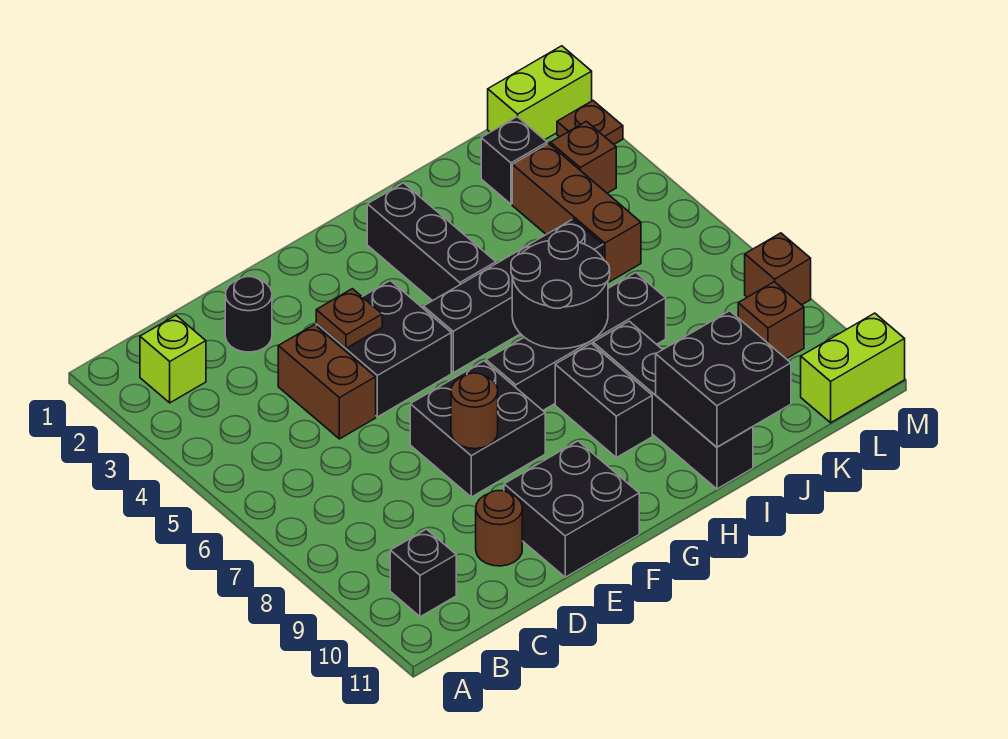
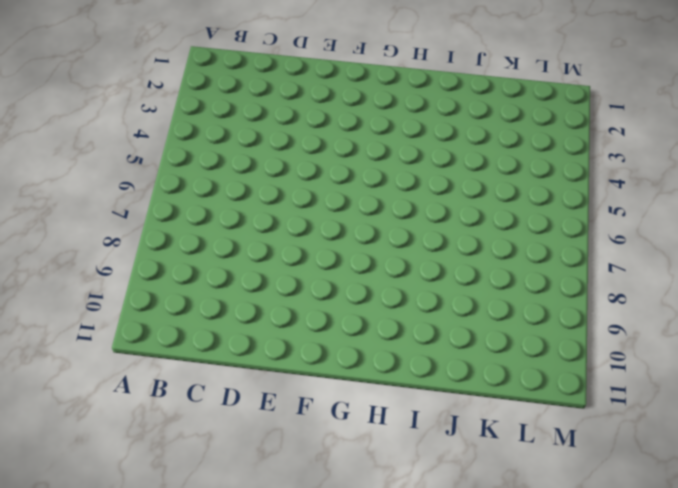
none -> lime 1x1 brick [140,316,206,403]
none -> black 1x1 brick [390,529,456,617]
none -> black 1x1 round brick [225,277,272,352]

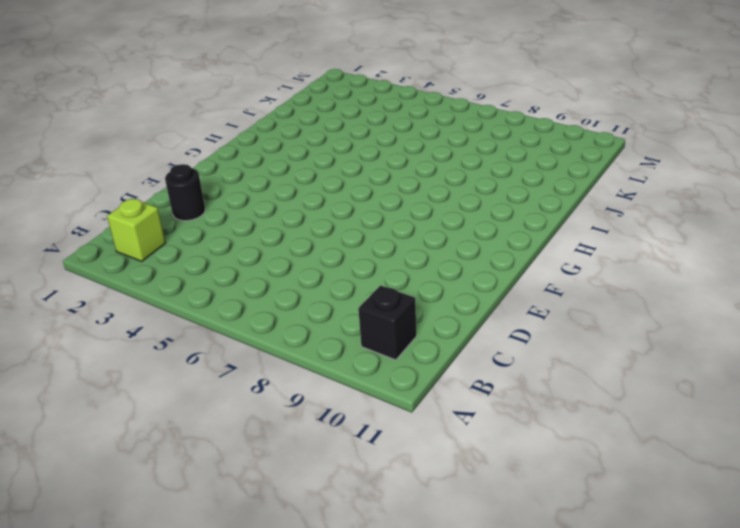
none -> brown 1x2 brick [278,325,376,439]
none -> brown 1x1 round brick [476,491,522,566]
none -> black 2x2 brick [316,281,451,417]

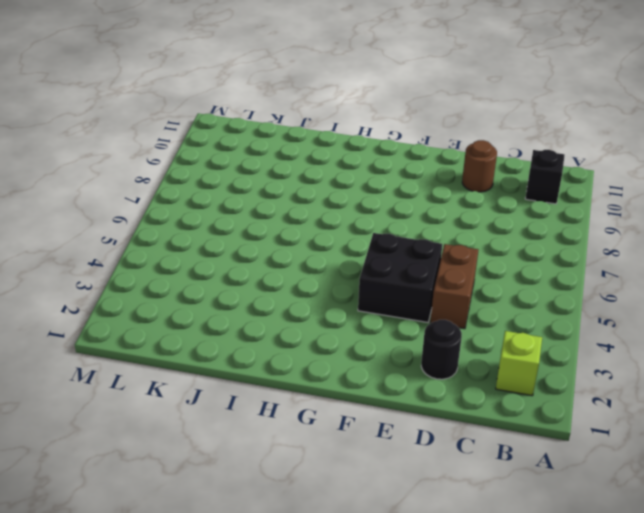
none -> black 2x2 brick [410,361,545,497]
none -> black 2x2 brick [504,441,639,577]
none -> black 1x4 brick [423,219,603,373]

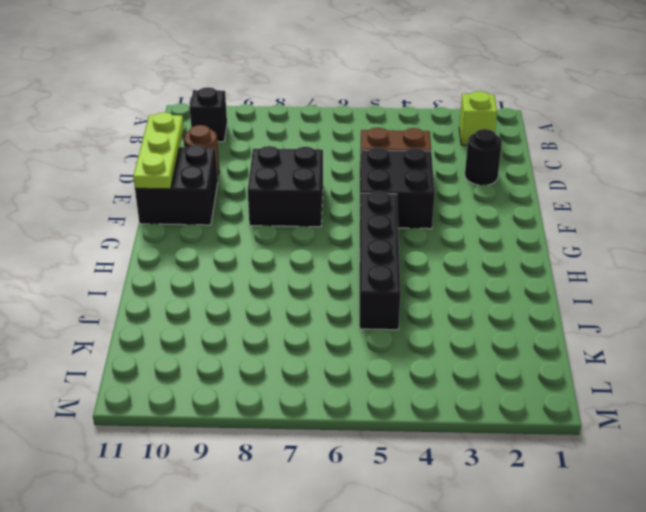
lime 1x3 plate [133,112,184,189] -> none
none -> black 1x4 brick [486,273,666,410]
none -> black 1x3 brick [367,183,496,301]
none -> black 1x2 brick [555,343,652,458]

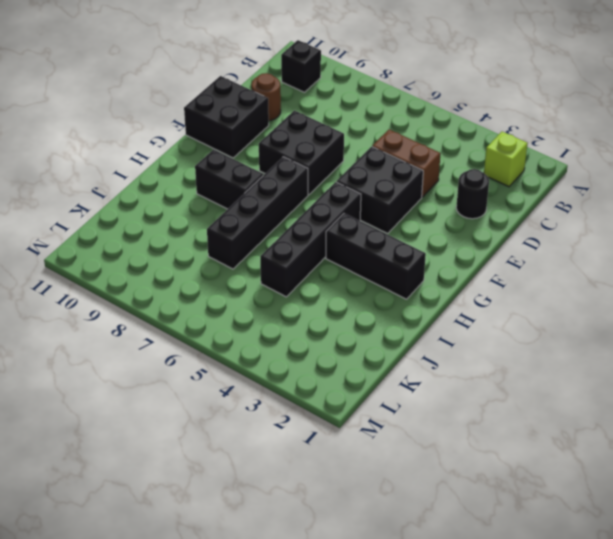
none -> black 1x4 brick [593,321,753,489]
none -> black 1x1 brick [481,117,547,204]
none -> brown 1x3 brick [512,144,641,283]

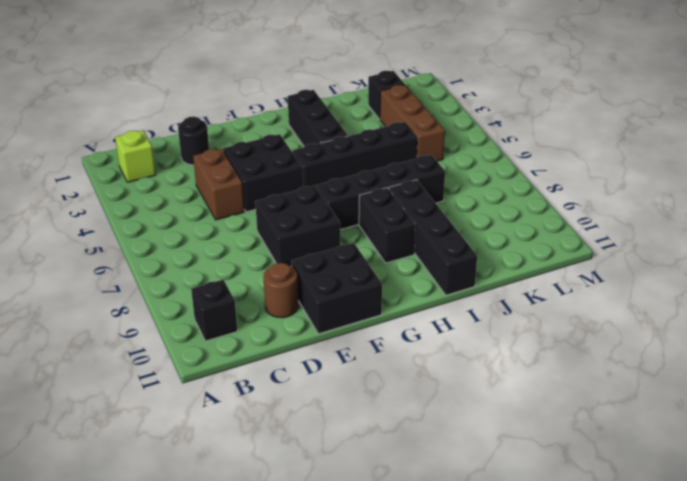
none -> lime 1x2 brick [488,46,592,140]
none -> brown 1x1 brick [550,121,616,193]
none -> brown 1x1 brick [738,282,804,359]

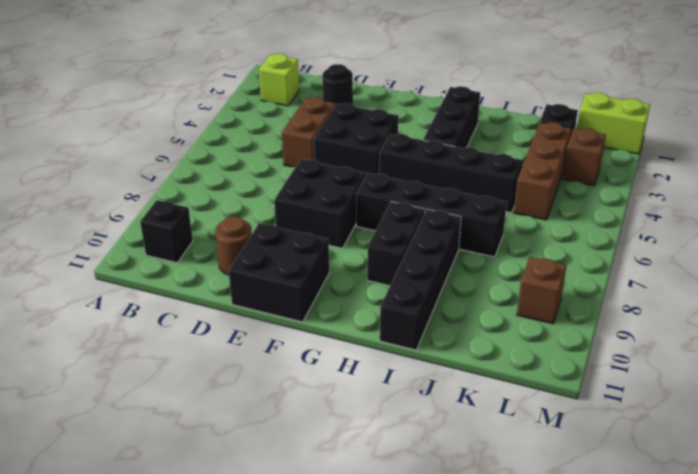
none -> lime 1x2 brick [801,313,905,423]
none -> brown 1x1 plate [557,101,623,144]
none -> brown 1x1 brick [745,233,811,305]

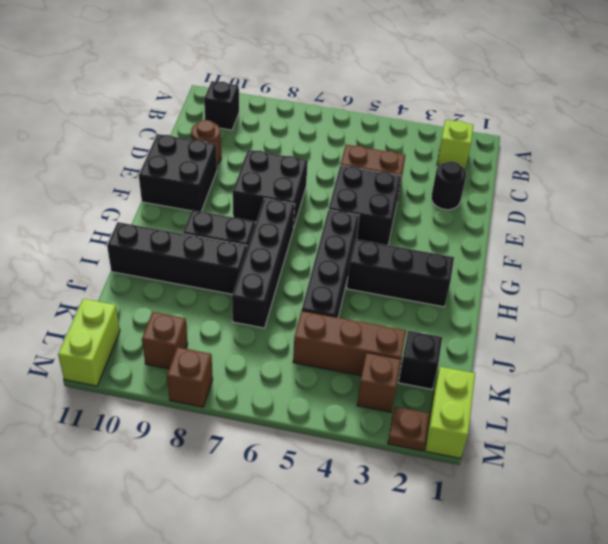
none -> brown 1x1 plate [316,289,382,348]
none -> brown 1x1 round brick [451,373,498,449]
none -> black 2x2 round brick [511,231,610,349]

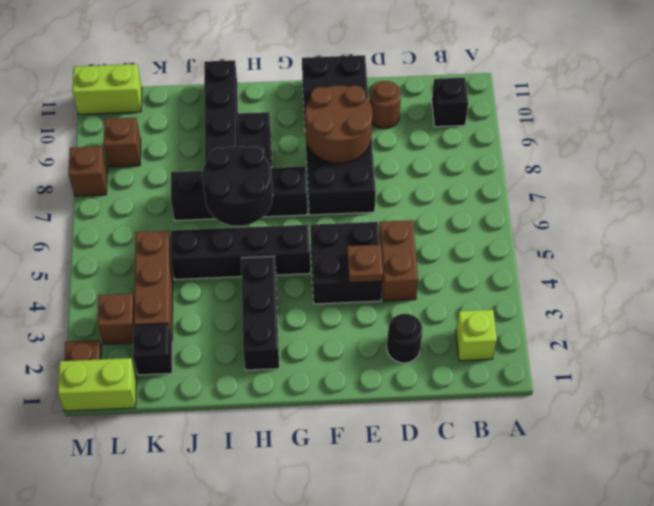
brown 2x2 round brick [305,85,372,163] -> brown 1x1 round brick [451,373,498,449]
none -> black 2x2 brick [656,311,791,447]

